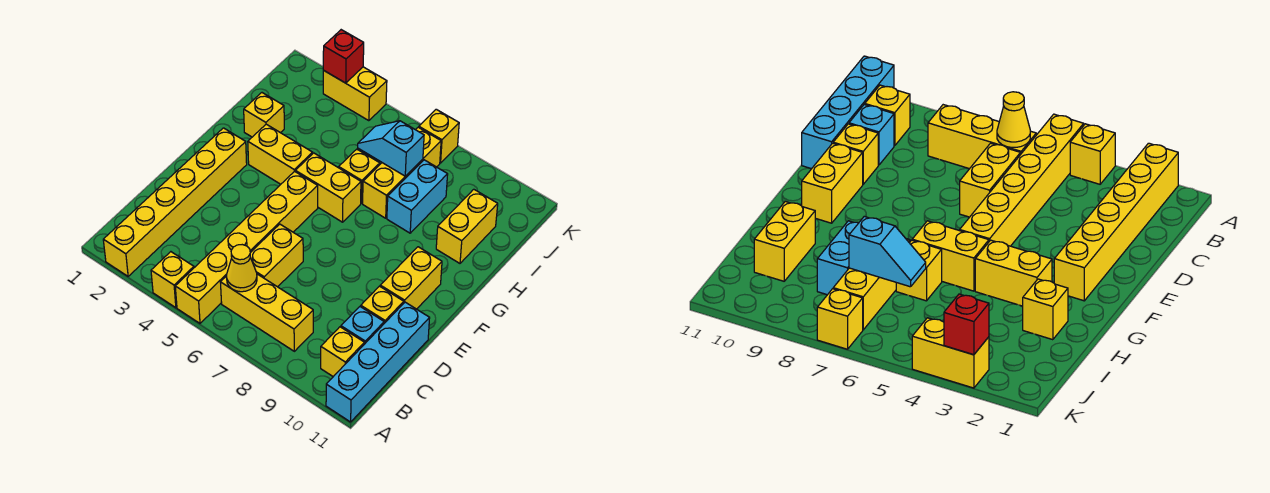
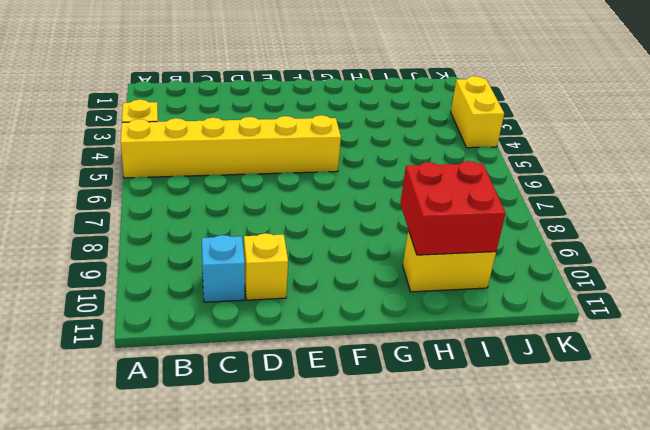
red 2x2 brick [400,161,506,255] -> none
none -> yellow 1x6 brick [103,128,247,276]
none -> cyan 1x4 brick [326,302,430,422]
none -> yellow 1x3 brick [220,274,313,351]

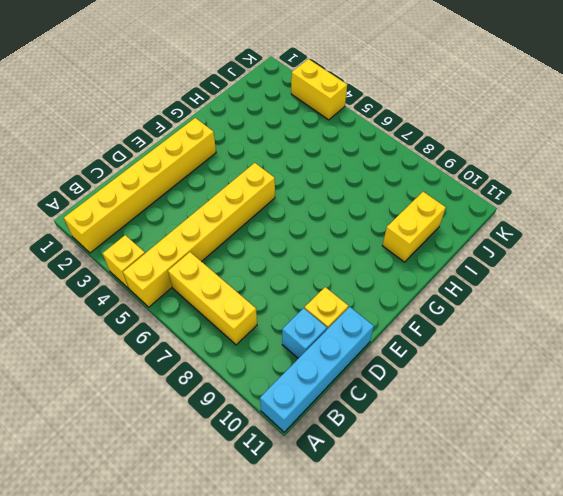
none -> yellow 1x1 brick [321,327,364,377]
none -> yellow 1x2 brick [250,224,303,287]
none -> yellow 1x2 brick [380,247,442,309]

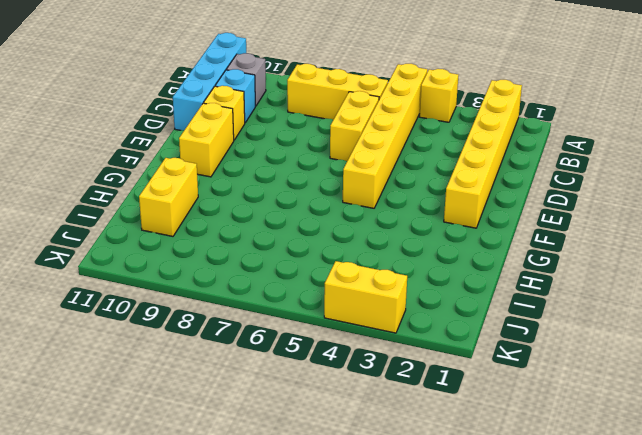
grey 1x1 brick [226,53,266,106] -> yellow 1x1 brick [321,327,364,377]
none -> yellow 1x2 brick [248,124,313,184]
none -> yellow 1x2 brick [295,153,361,222]
none -> yellow 1x1 brick [244,93,284,137]

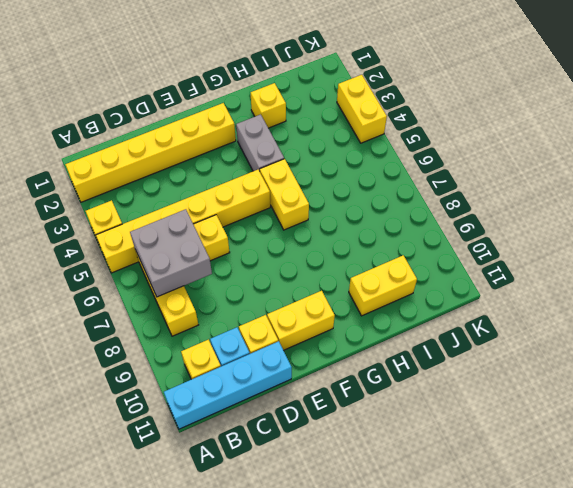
grey 2x2 brick [130,209,212,297] -> yellow 1x1 cone [226,245,257,292]
grey 1x2 brick [236,114,284,171] -> yellow 1x2 brick [248,124,313,184]
none -> yellow 1x1 brick [339,149,380,203]
none -> yellow 1x3 brick [363,127,441,218]
none -> cyan 1x2 brick [387,160,448,233]

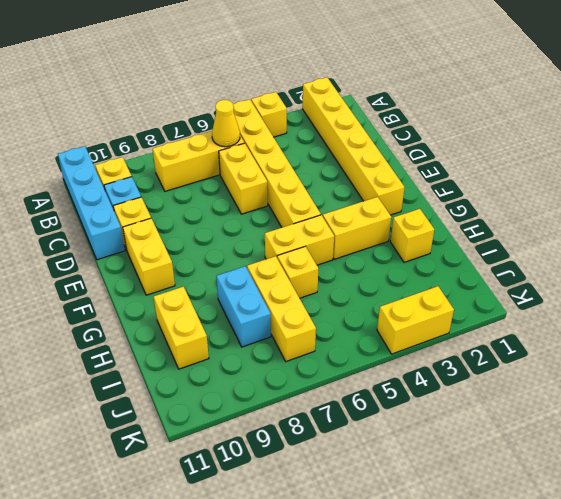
none -> yellow 1x1 brick [419,109,459,163]
none -> cyan 1x2 slope [358,121,424,176]
none -> red 1x1 brick [323,30,364,83]

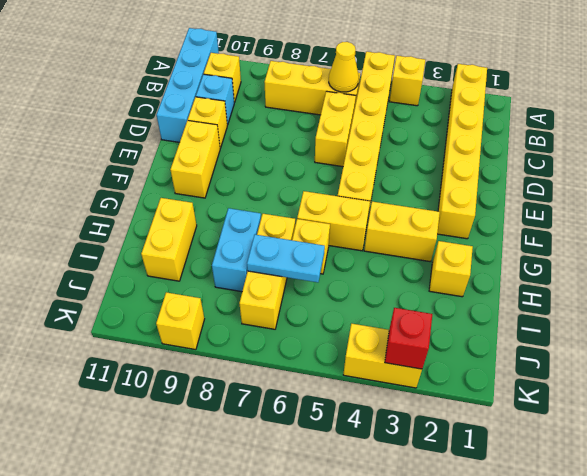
cyan 1x2 plate [247,235,325,282] -> cyan 1x2 slope [358,121,424,176]
yellow 1x1 brick [156,292,204,350] -> yellow 1x1 brick moved to [419,109,459,163]

